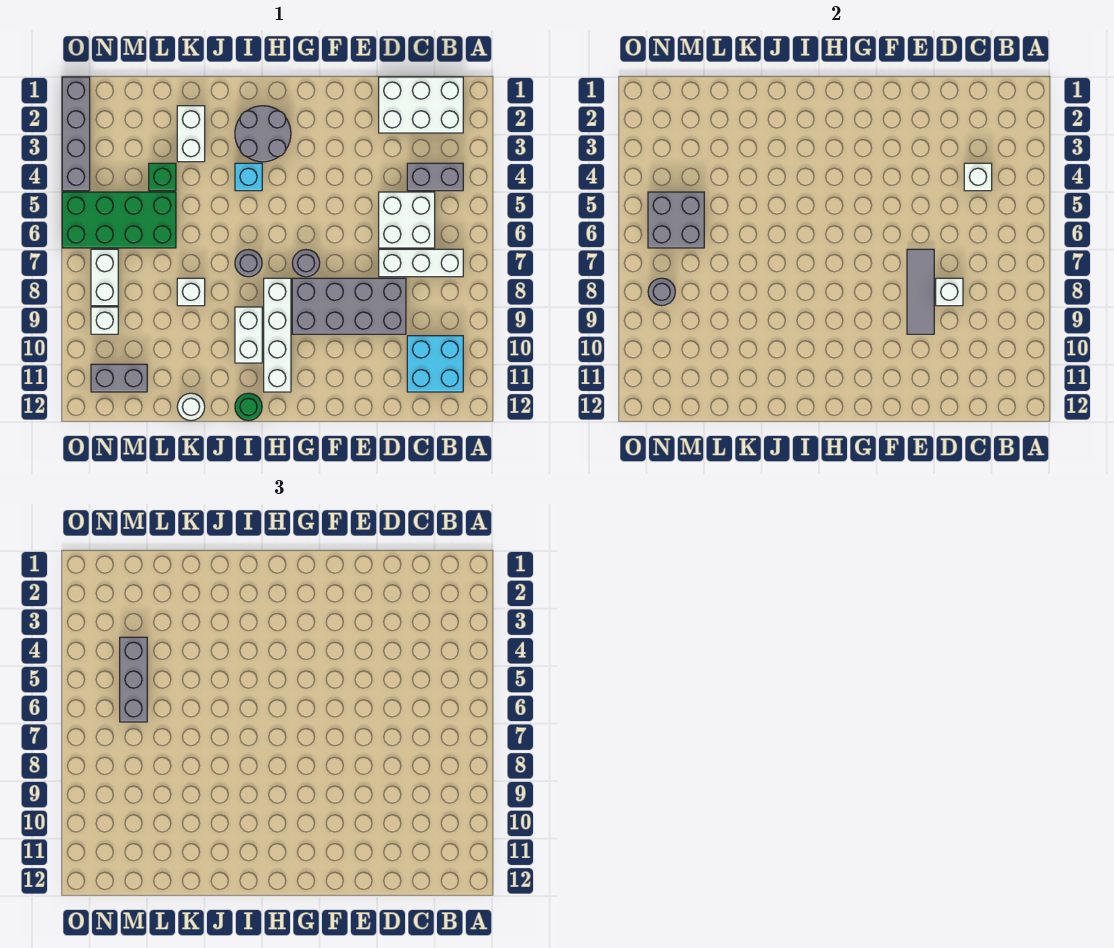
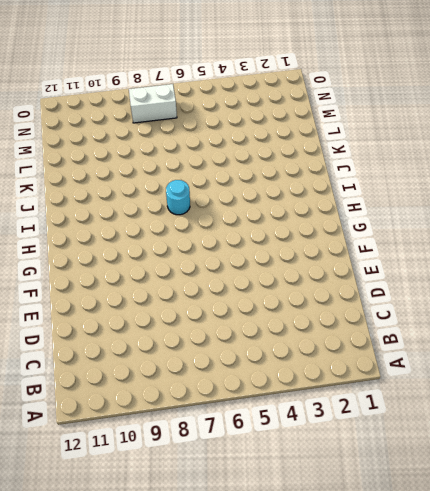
cyan 1x1 round brick [166,180,190,215] -> grey 1x1 round brick [235,249,262,277]
none -> white 2x3 brick [379,77,463,133]
none -> grey 1x2 brick [407,163,463,191]
none -> white 1x3 brick [379,249,463,277]

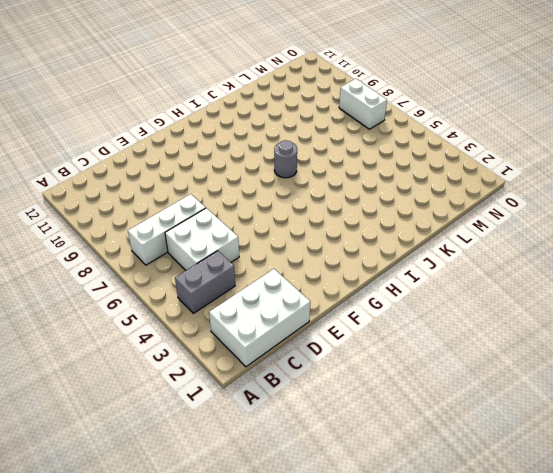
none -> cyan 2x2 brick [407,336,463,392]
none -> grey 2x4 brick [292,278,406,334]
none -> grey 1x1 round brick [292,250,320,277]

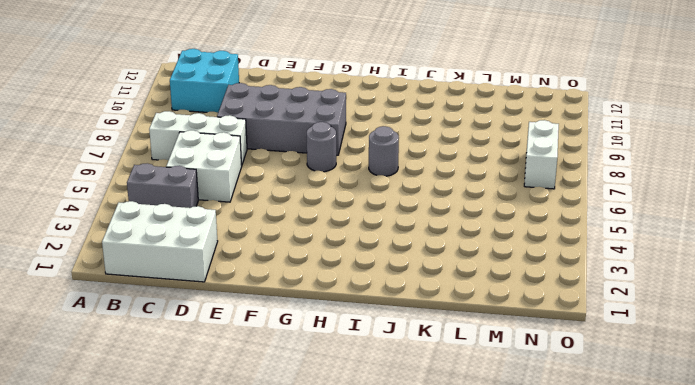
none -> grey 2x2 round brick [235,106,291,162]
none -> white 1x4 brick [264,278,291,392]
none -> cyan 1x1 brick [235,163,262,191]

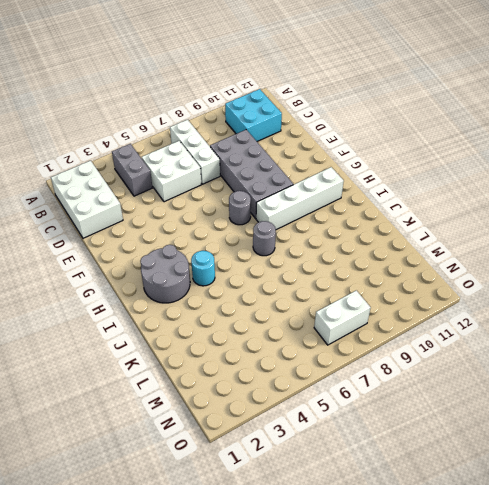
cyan 1x1 round brick [191,251,215,286] -> cyan 1x1 brick [235,163,262,191]
none -> white 1x2 brick [235,307,262,363]
none -> green 1x1 round brick [235,393,262,421]
none -> white 1x2 brick [177,106,205,162]

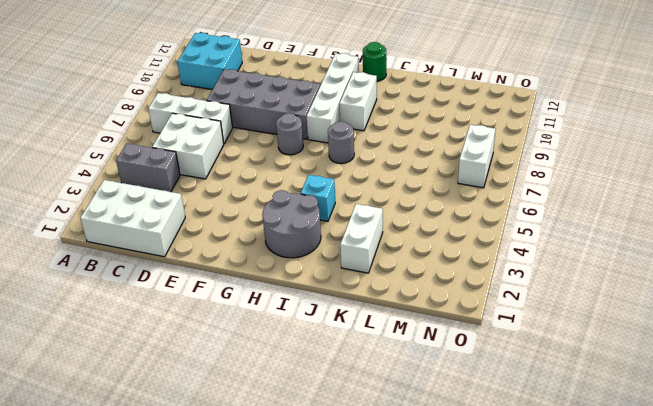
none -> white 1x1 brick [177,278,205,306]
none -> white 1x1 round brick [177,393,205,421]
none -> green 1x1 brick [149,163,176,191]

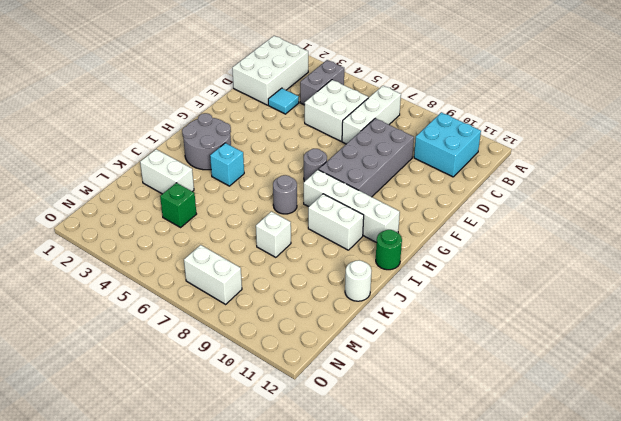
cyan 1x1 tile [268,88,299,114] -> none
none -> green 2x4 brick [62,192,176,248]
none -> grey 1x2 brick [91,364,147,392]
none -> white 1x1 brick [91,307,118,334]

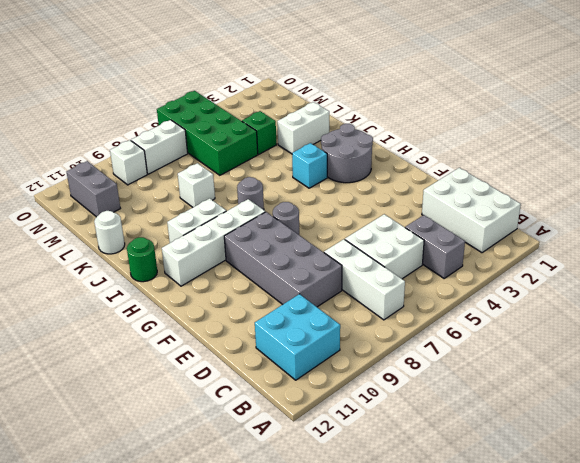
none -> grey 1x4 brick [62,77,90,191]
none -> white 1x1 brick [964,163,992,191]
none -> white 1x1 brick [936,278,963,306]

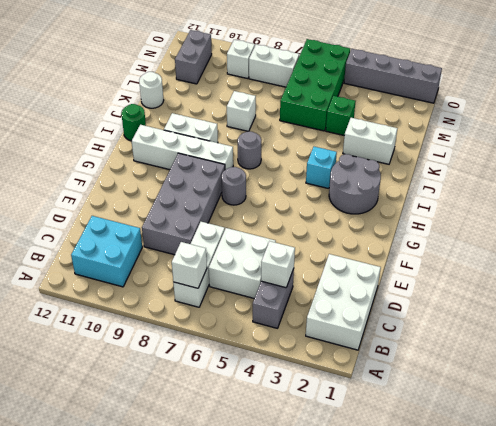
white 1x1 brick [172,242,207,288] -> white 1x1 brick moved to [936,278,963,306]
none -> grey 1x3 tile [907,249,934,334]
none -> grey 2x2 brick [648,192,704,248]
none -> grey 1x1 round brick [648,278,675,306]

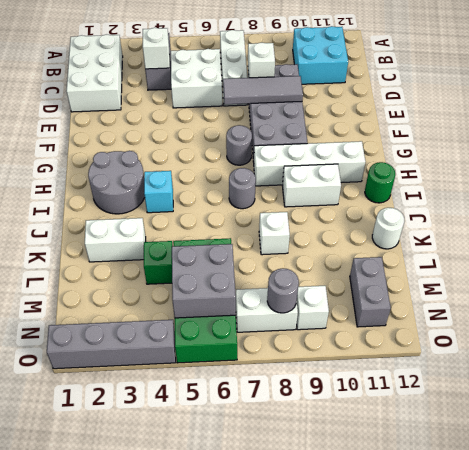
none -> grey 1x3 brick [120,637,147,722]

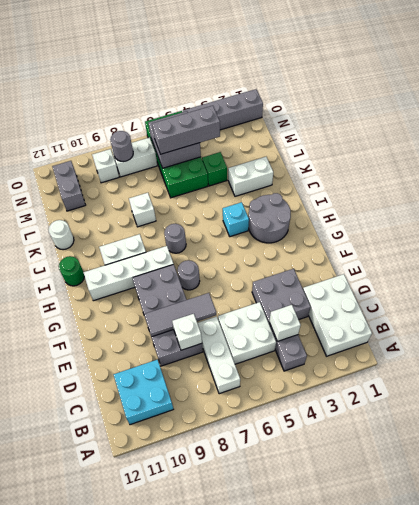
grey 2x2 brick [252,269,311,323] -> none

